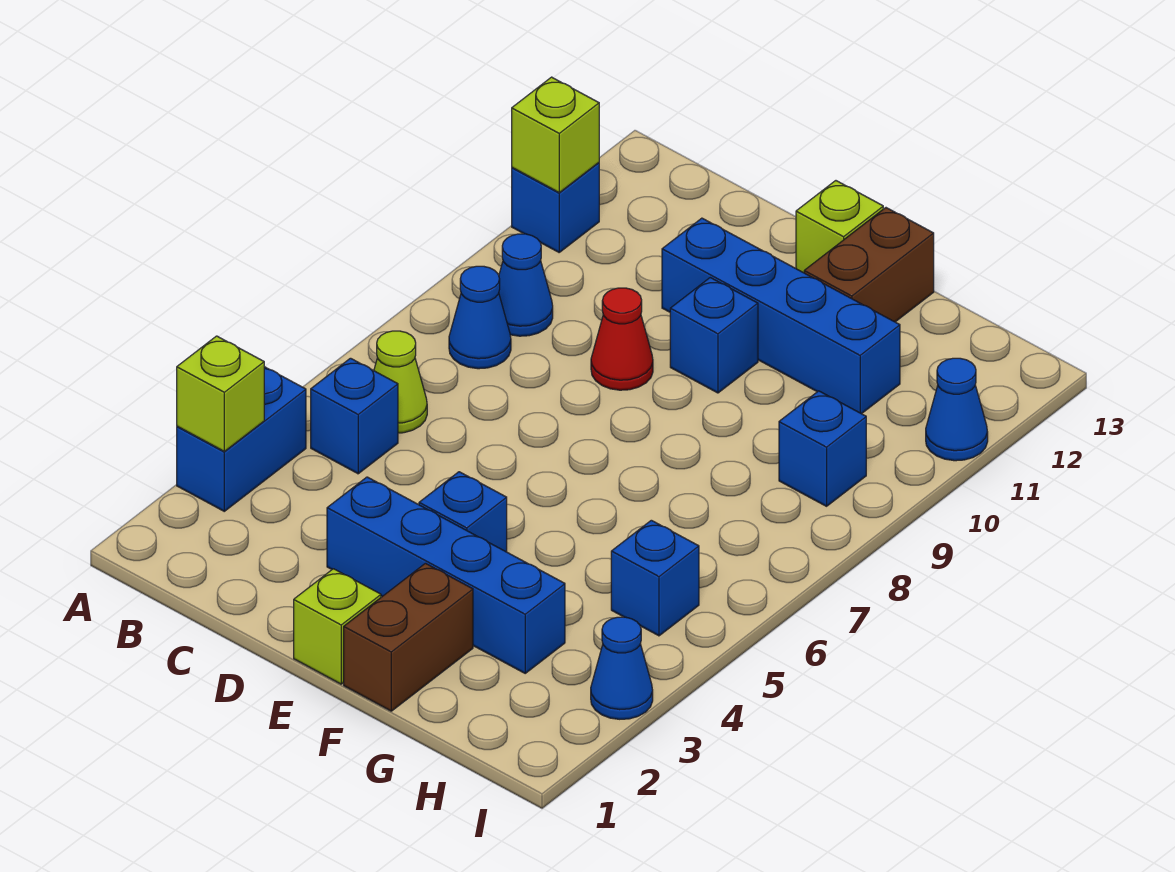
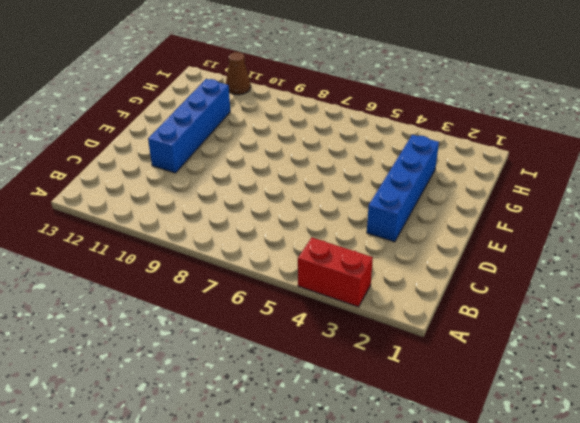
red 1x2 brick [298,237,373,307] -> blue 1x2 brick [177,367,306,511]
brown 1x1 cone [226,52,251,95] -> blue 1x1 cone [926,358,988,461]
none -> blue 1x1 brick [512,163,599,252]
none -> blue 1x1 brick [311,358,398,474]
none -> lime 1x1 cone [374,331,427,433]

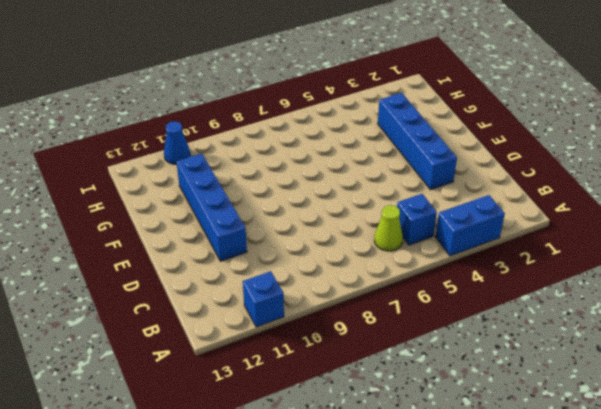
none -> blue 1x1 cone [449,266,511,369]
none -> blue 1x1 cone [499,234,553,336]
none -> red 1x1 cone [591,288,653,390]

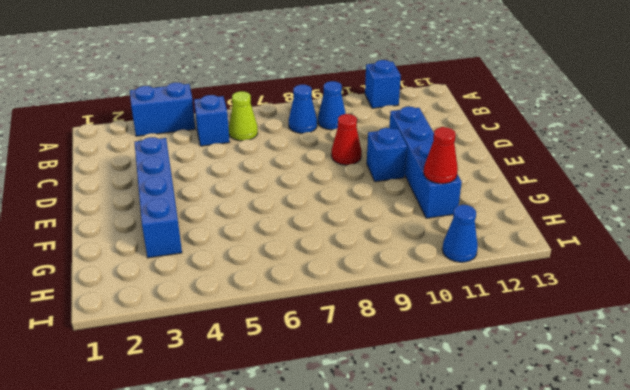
red 1x1 cone [424,127,458,184] -> none
none -> lime 1x1 brick [294,569,381,684]
none -> blue 1x1 brick [419,472,507,552]
none -> lime 1x1 brick [796,181,883,273]

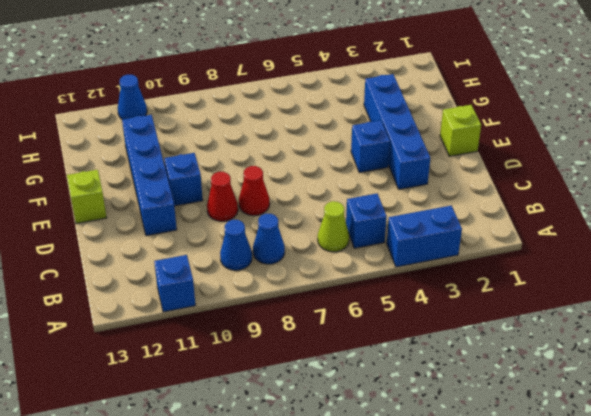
red 1x1 cone [239,166,270,216] -> none
none -> brown 1x2 brick [344,563,473,711]
none -> brown 1x2 brick [804,208,934,322]
none -> blue 1x1 brick [611,520,699,636]

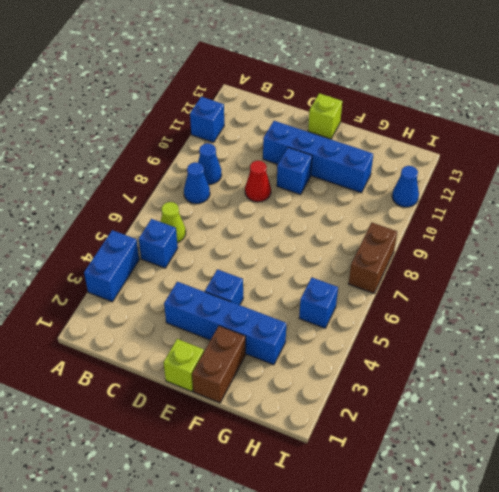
brown 1x2 brick [349,223,397,293] -> brown 1x2 brick moved to [804,208,934,322]
none -> blue 1x1 brick [779,391,866,506]
none -> blue 1x1 cone [591,617,653,719]
none -> lime 1x1 brick [177,336,264,451]

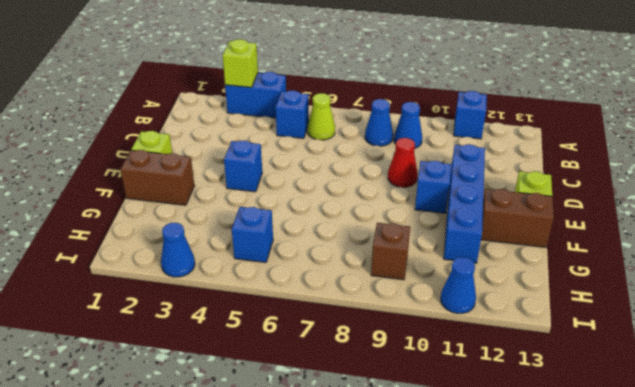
brown 1x1 brick [371,223,410,280] -> blue 1x1 brick [779,391,866,506]
none -> blue 1x4 brick [327,477,565,673]
none -> lime 1x1 brick [512,77,599,193]

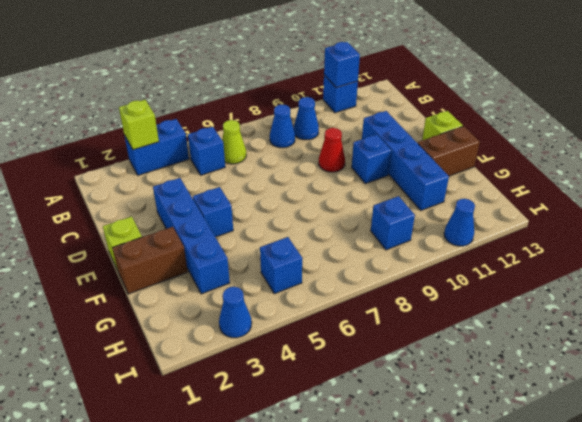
blue 1x1 brick [324,42,360,88] -> lime 1x1 brick [512,77,599,193]

